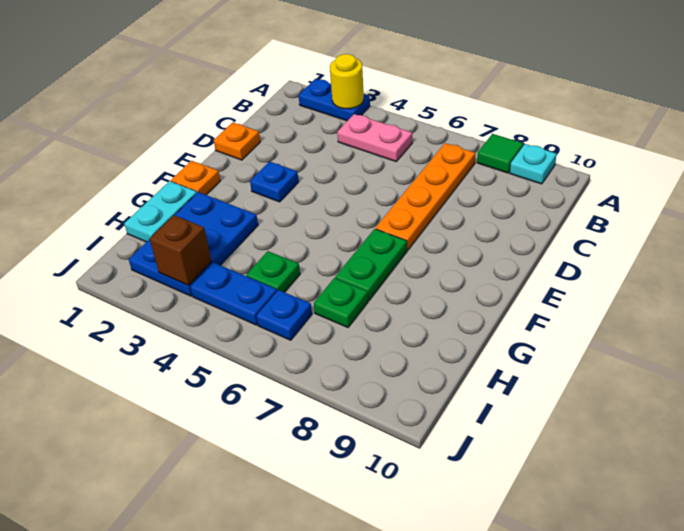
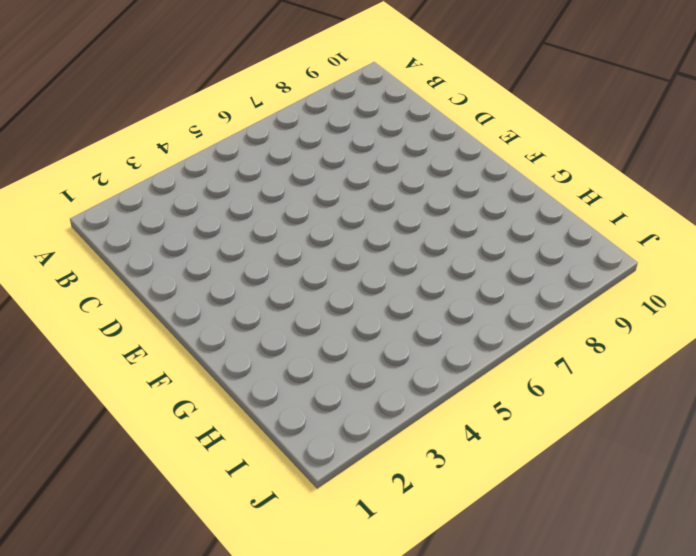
none -> blue 1x2 plate [299,79,370,121]
none -> green 1x1 tile [477,134,523,173]
none -> cyan 1x1 plate [510,144,557,184]

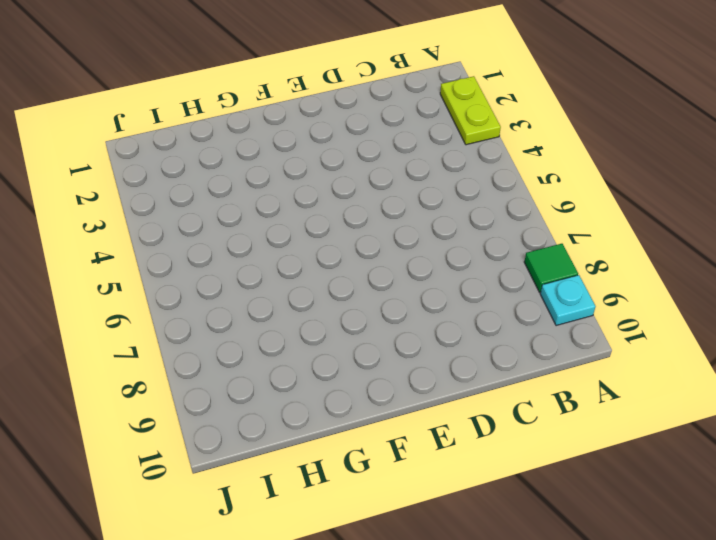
lime 1x2 plate [440,76,501,145] -> blue 1x2 plate [299,79,370,121]
none -> pink 1x2 plate [337,114,412,161]
none -> orange 1x4 plate [376,143,475,250]
none -> orange 1x1 plate [214,122,260,160]

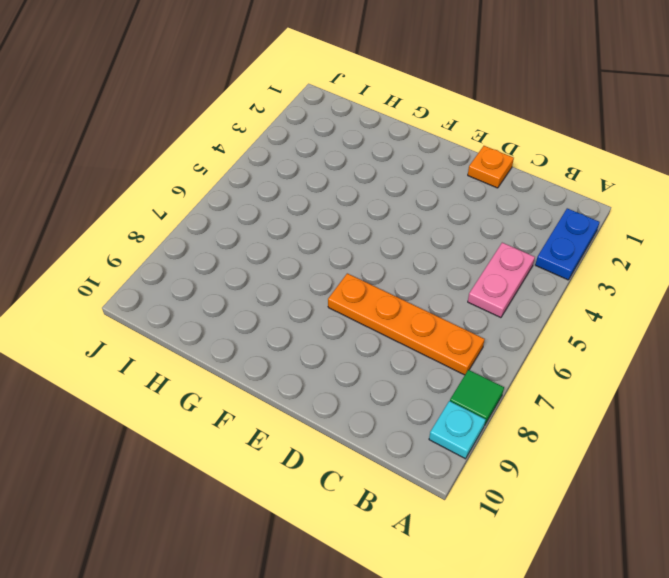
none -> blue 1x1 plate [250,161,299,202]
none -> orange 1x1 plate [171,161,220,195]
none -> green 1x2 plate [335,229,407,300]

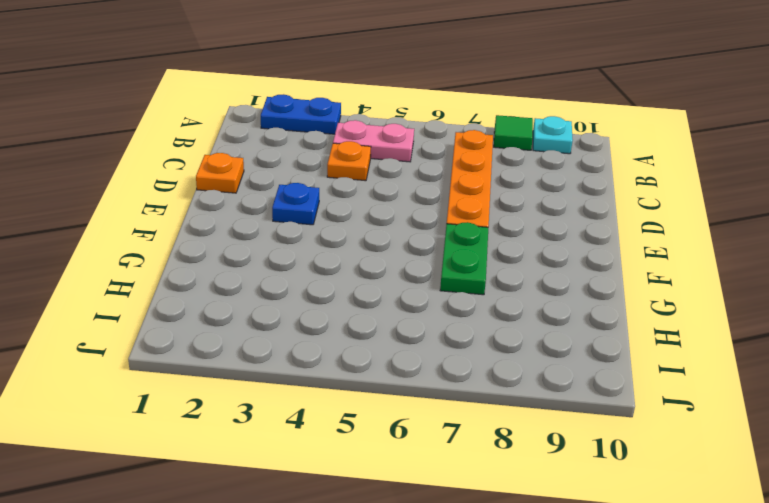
orange 1x1 plate [327,141,371,181] -> orange 1x1 plate moved to [171,161,220,195]
none -> cyan 1x2 plate [124,181,197,242]
none -> blue 2x3 plate [129,192,258,296]
none -> green 1x1 plate [246,251,300,292]

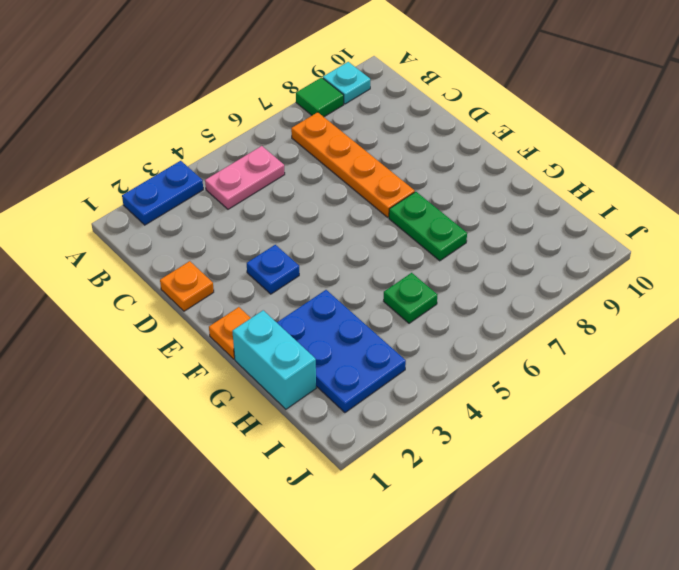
cyan 1x2 brick [232,310,316,409] -> cyan 1x2 plate [124,181,197,242]
none -> green 1x1 plate [314,278,368,327]
none -> blue 1x2 plate [190,263,277,325]
none -> blue 1x1 plate [256,290,312,340]

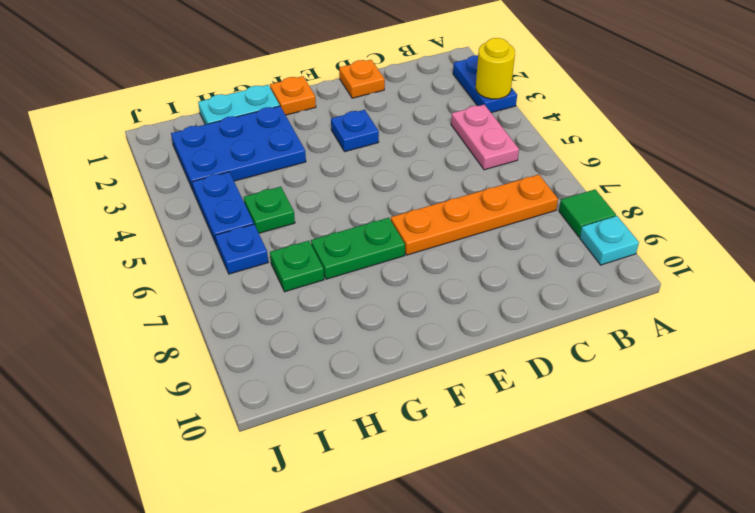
none -> brown 1x1 brick [150,215,211,285]

